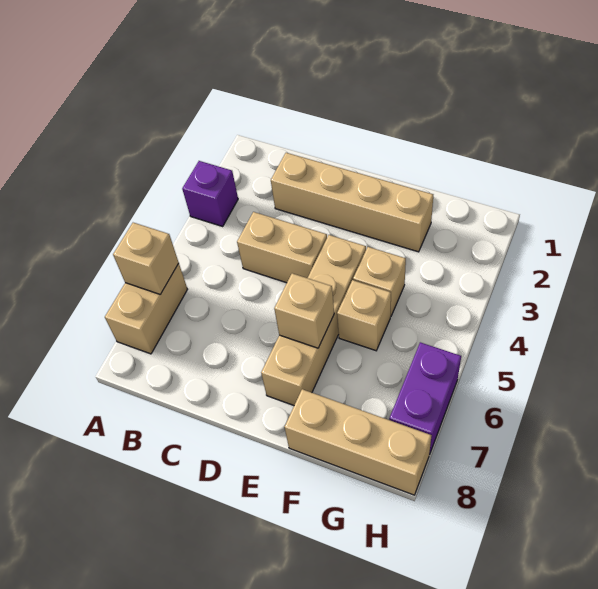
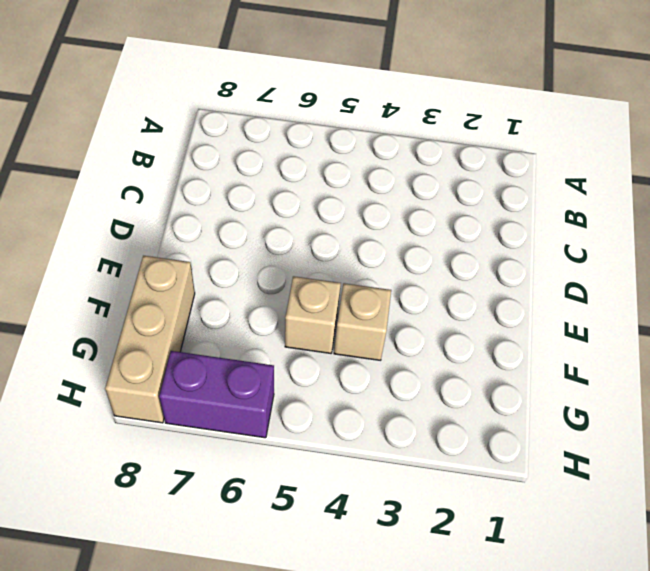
none -> purple 1x1 brick [182,161,238,226]
none -> tan 1x2 brick [105,264,188,354]

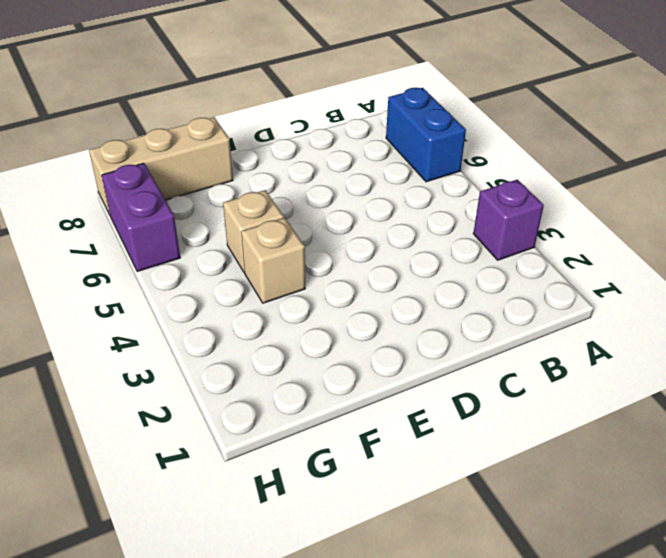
blue 1x2 brick [386,88,466,182] -> tan 1x2 brick [105,264,188,354]
none -> tan 1x4 brick [271,153,433,252]
none -> tan 1x2 brick [237,212,327,283]

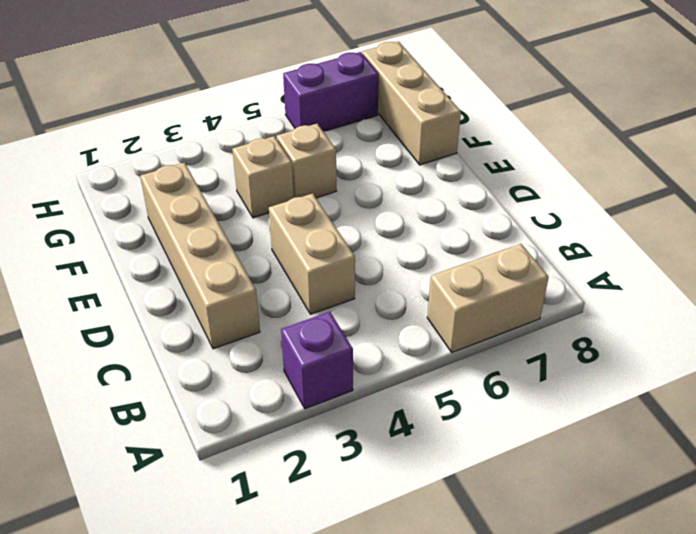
none -> tan 1x4 brick [261,235,366,405]
none -> tan 1x1 brick [113,223,179,294]

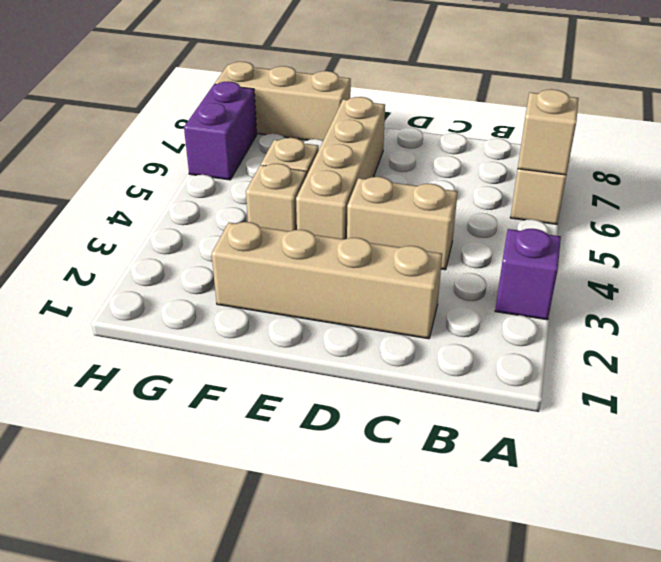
none -> tan 1x1 brick [274,273,334,348]

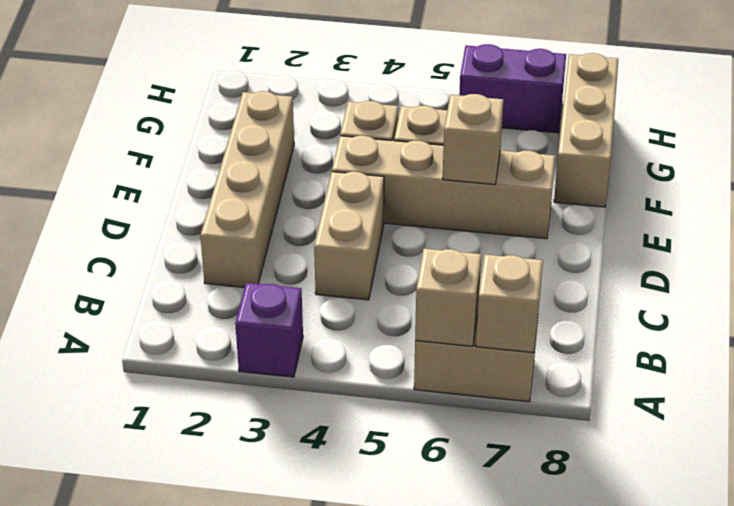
tan 1x1 brick [476,255,543,353] -> none

